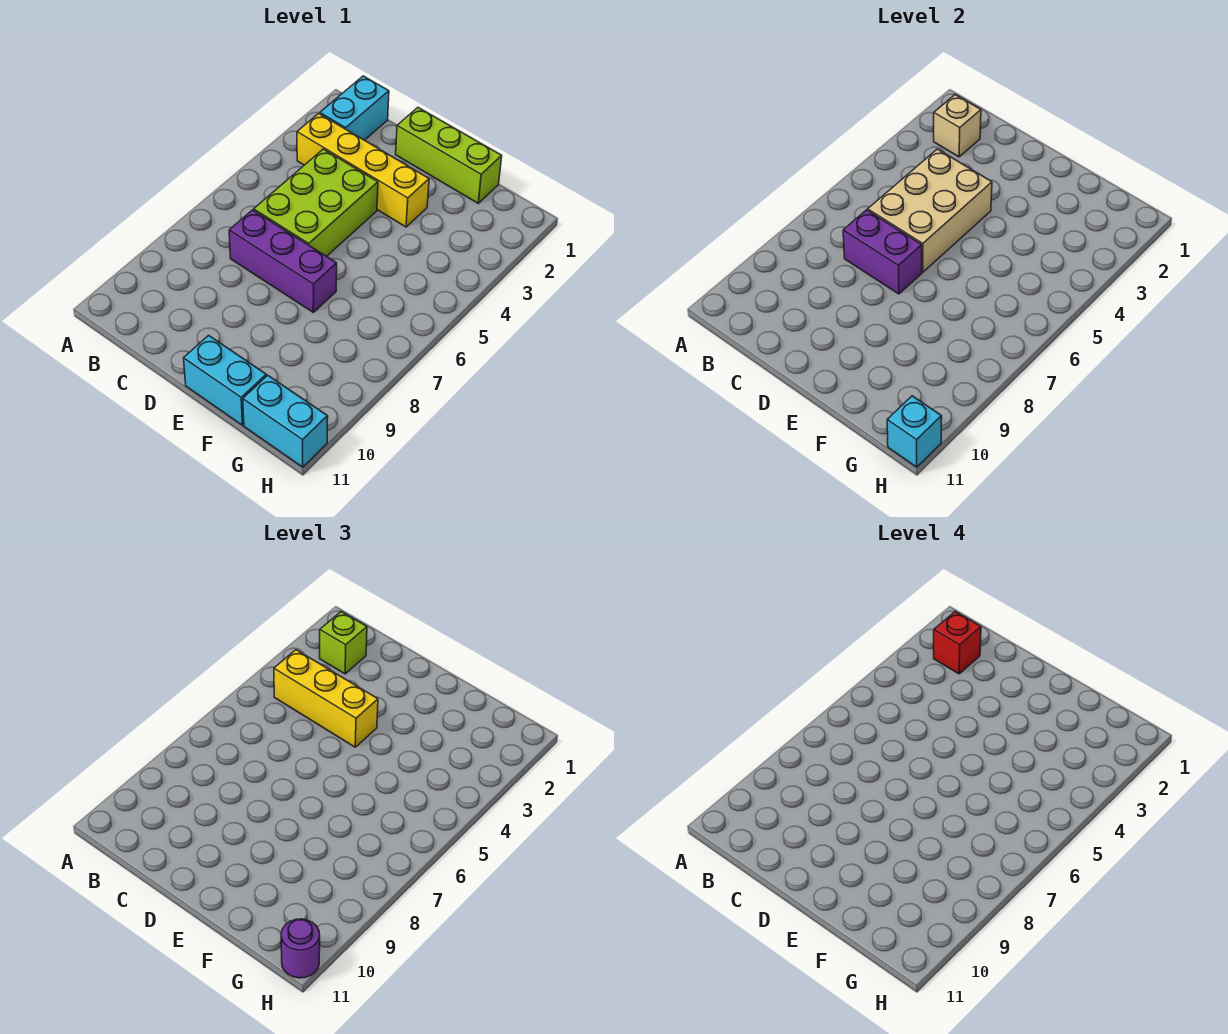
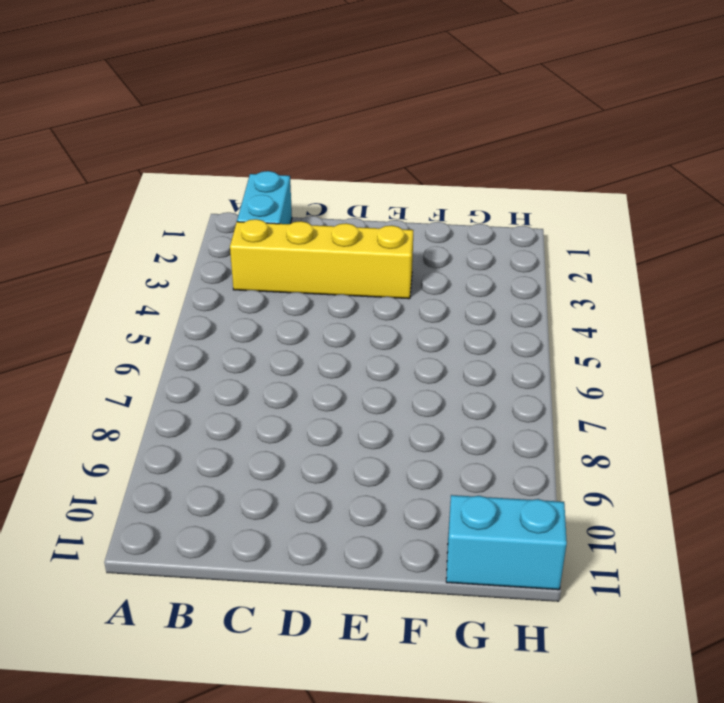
none -> lime 2x3 brick [254,149,378,256]
none -> purple 1x3 brick [229,210,337,312]
none -> lime 1x3 brick [396,108,502,203]

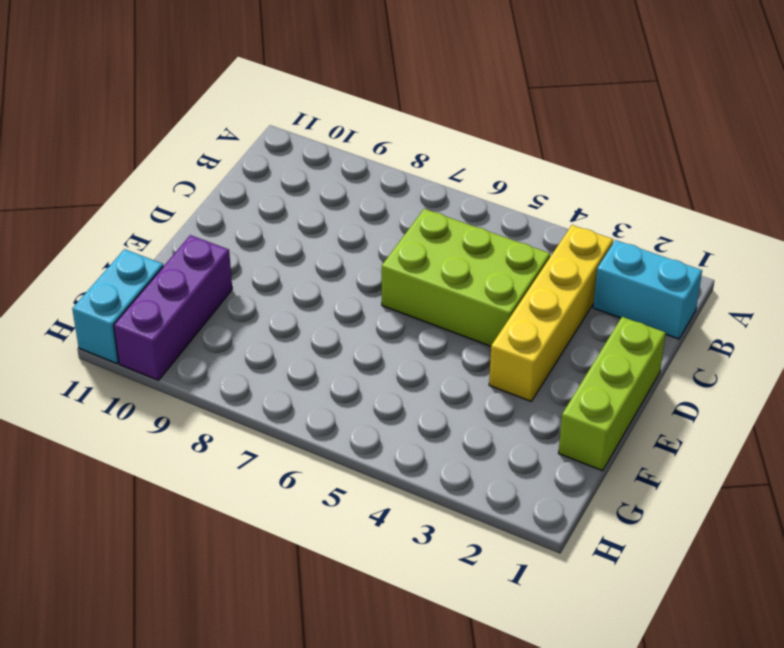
purple 1x3 brick [114,235,232,380] -> purple 1x3 brick moved to [229,210,337,312]
none -> cyan 1x2 brick [184,335,266,425]
none -> tan 1x1 brick [934,95,981,157]
none -> tan 2x3 brick [868,149,992,272]

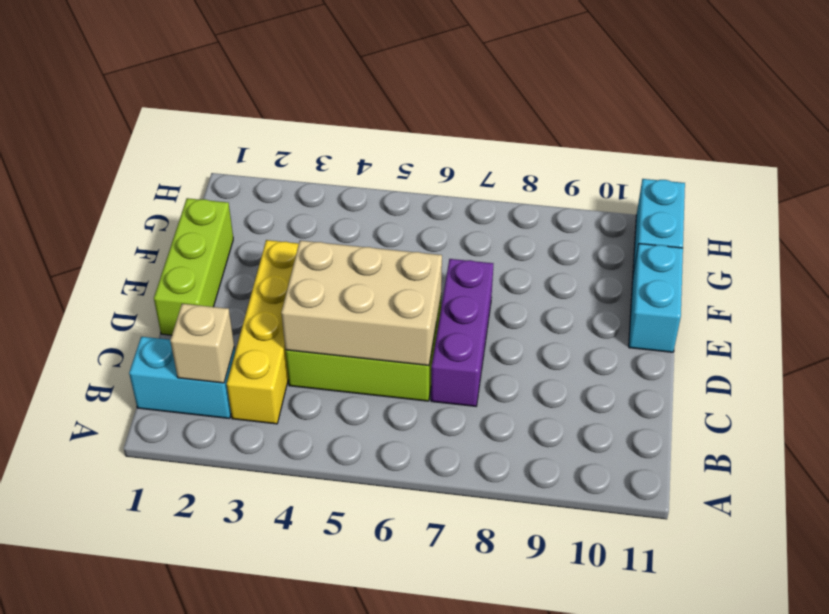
none -> purple 1x2 brick [843,210,922,294]
none -> cyan 1x1 brick [887,396,942,467]
none -> lime 1x1 brick [320,612,367,674]

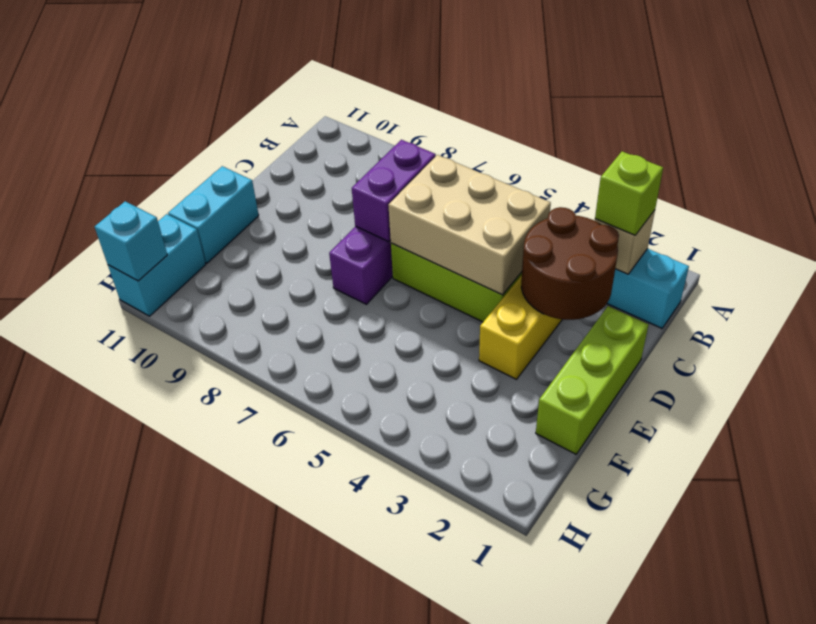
brown 2x2 round brick [521,207,619,320] -> none
none -> yellow 1x3 brick [274,650,378,747]
none -> purple 1x1 round brick [281,919,320,978]
none -> red 1x1 brick [934,612,981,674]

